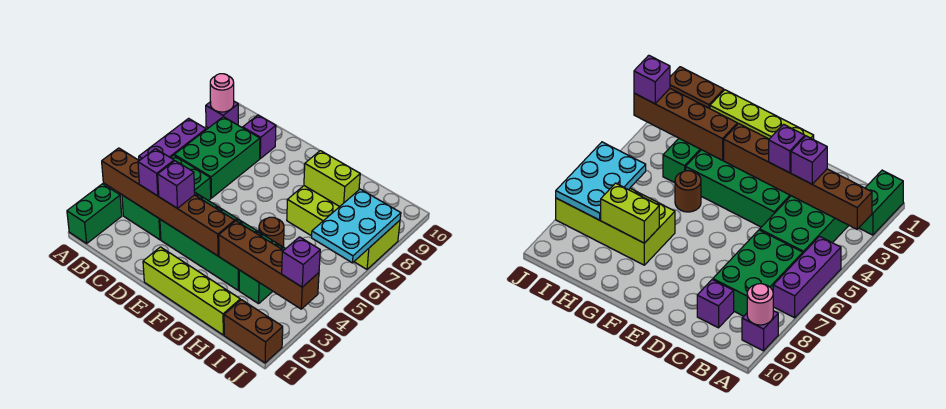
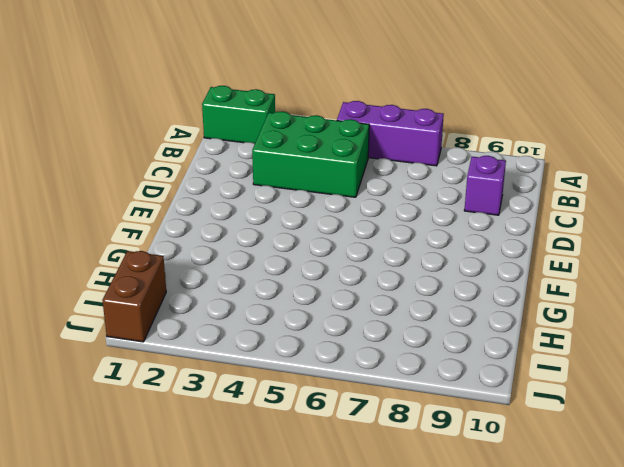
none -> purple 1x1 brick [206,101,238,128]
none -> green 2x3 brick [174,117,260,198]
none -> green 2x4 brick [160,193,272,290]

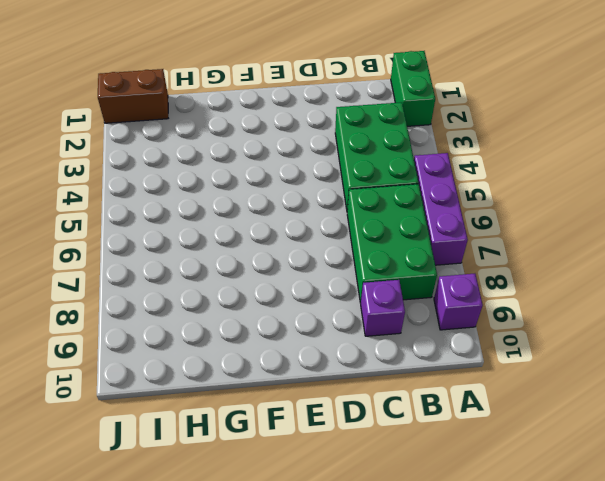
none -> green 2x4 brick [160,193,272,290]
none -> lime 1x4 brick [143,247,240,335]
none -> brown 1x1 round brick [259,217,284,247]

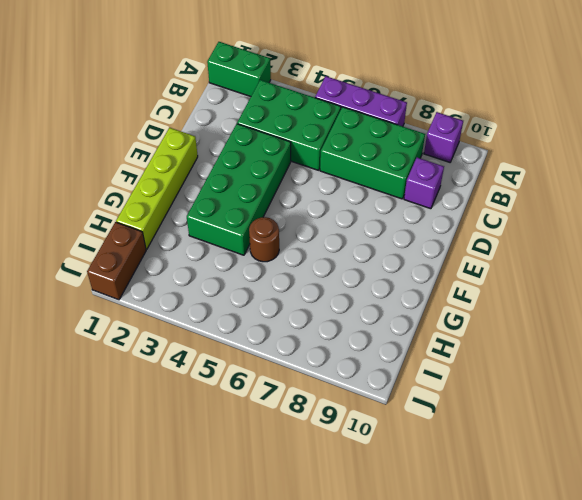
none -> lime 2x4 brick [287,186,400,269]
none -> green 1x2 brick [239,241,285,304]
none -> brown 1x6 brick [102,148,235,256]

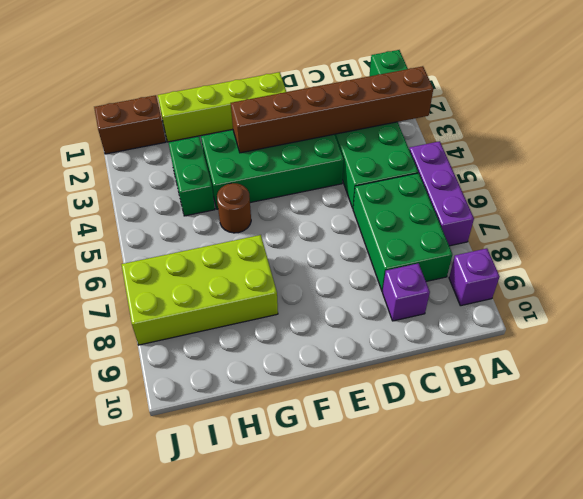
none -> pink 1x1 round brick [210,74,234,112]
none -> brown 1x4 brick [219,221,319,309]
none -> lime 1x2 brick [304,151,360,207]

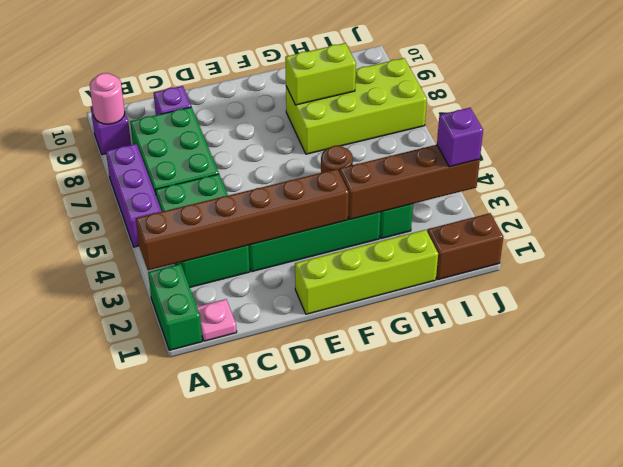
pink 1x1 plate [197,299,237,341] -> none
none -> cyan 2x3 plate [312,189,401,263]
none -> purple 1x1 brick [138,149,174,196]
none -> purple 1x1 brick [158,161,195,208]

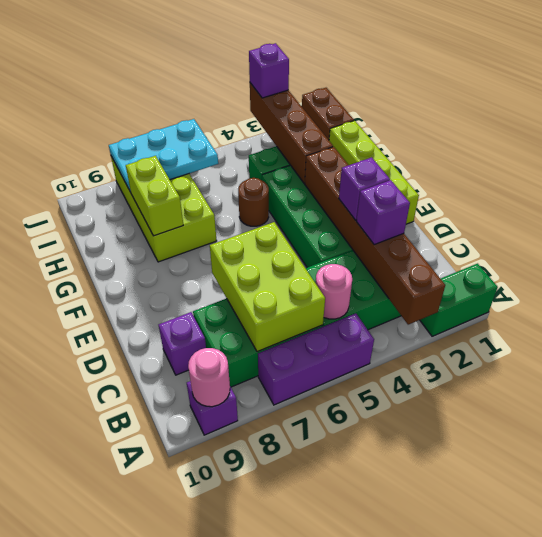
pink 1x1 round brick [316,264,352,319] -> none
lime 2x3 brick [210,222,325,352] -> none

